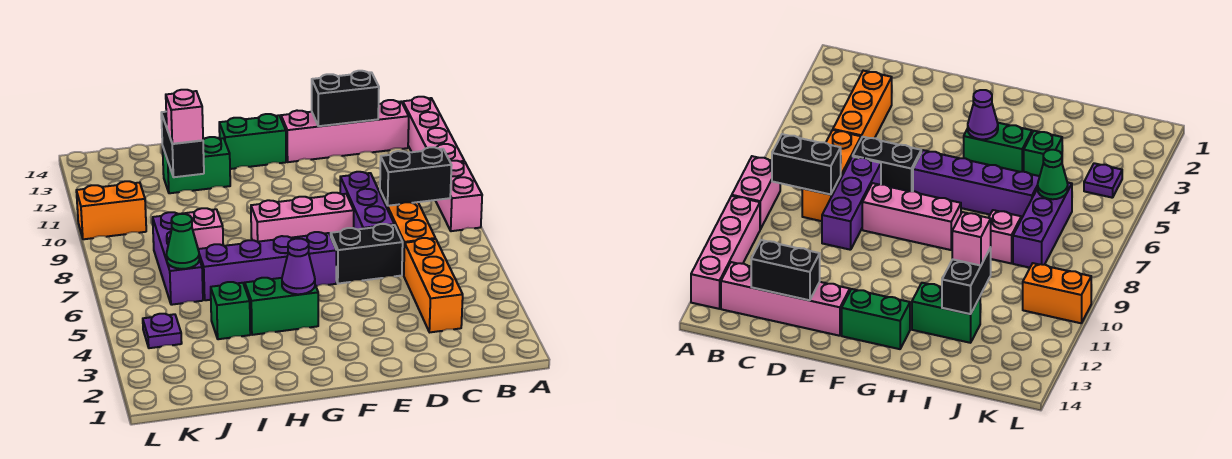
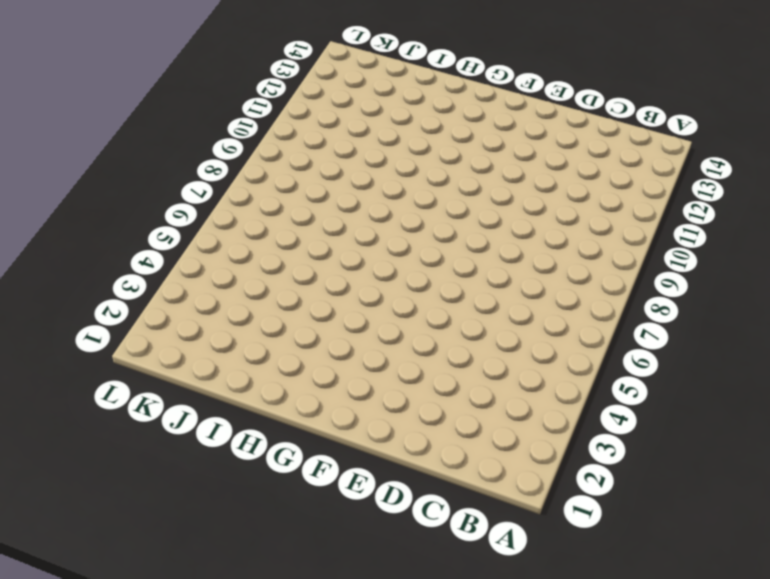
none -> pink 1x2 brick [435,161,482,231]
none -> pink 1x4 brick [403,97,464,162]
none -> pink 1x4 brick [281,100,409,162]

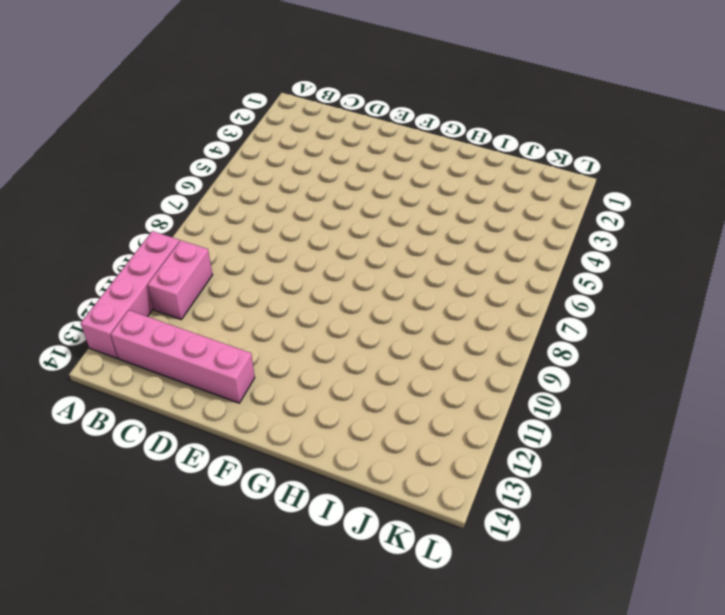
pink 1x2 brick [148,240,213,319] -> pink 1x2 brick moved to [435,161,482,231]
none -> orange 1x3 brick [404,238,463,332]
none -> orange 1x3 brick [380,191,435,275]
none -> black 1x2 brick [331,224,403,284]

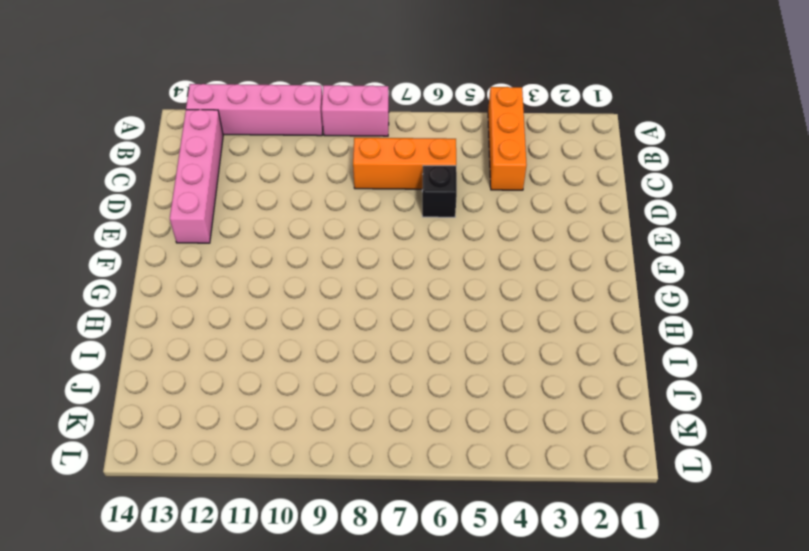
orange 1x3 brick [488,87,527,190] -> orange 1x3 brick turned to [404,238,463,332]
black 1x1 brick [422,166,457,217] -> black 1x2 brick [331,224,403,284]
none -> purple 1x3 brick [340,172,394,230]
none -> pink 1x3 brick [251,193,354,242]
none -> purple 1x4 brick [198,232,336,300]

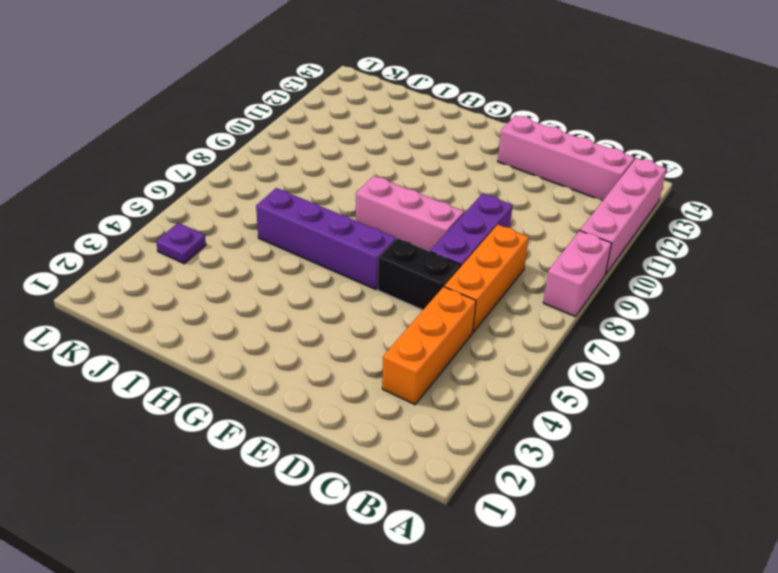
none -> green 1x2 brick [219,114,286,169]
none -> green 1x2 brick [245,278,318,335]
none -> green 1x2 brick [162,137,230,193]

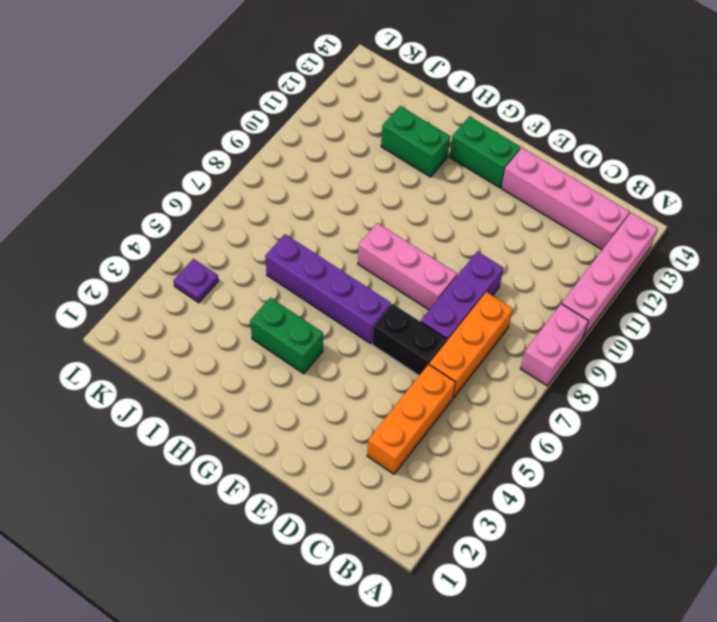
none -> green 1x1 brick [211,282,250,339]
none -> pink 1x1 brick [185,208,223,249]
none -> purple 1x3 brick [153,212,203,305]

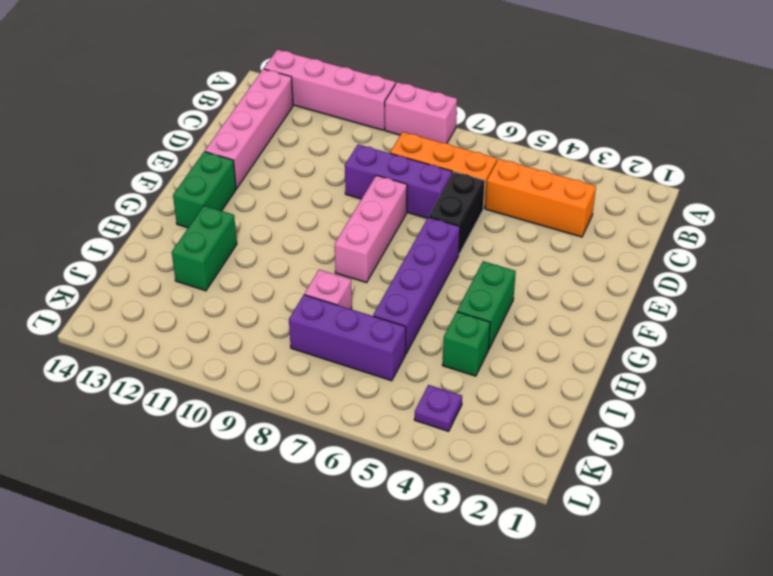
none -> orange 1x2 brick [76,181,146,239]
none -> black 1x2 brick [380,147,452,206]
none -> black 1x2 brick [312,71,379,126]

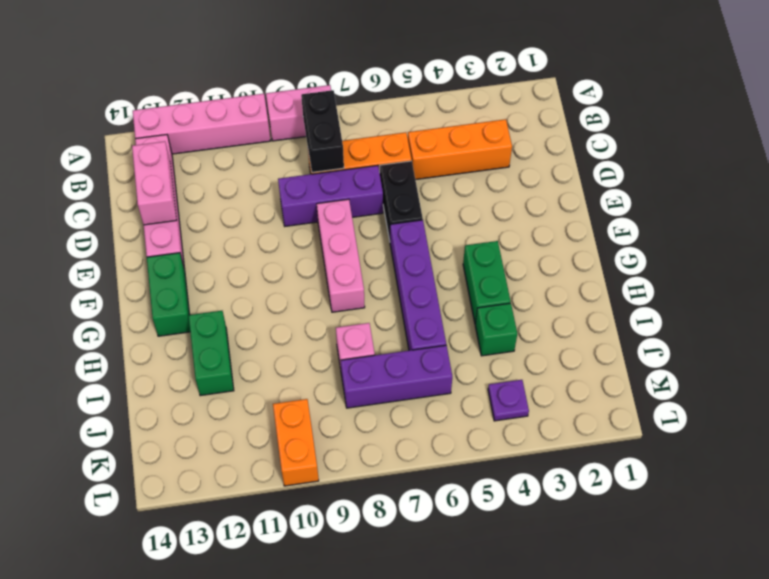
pink 1x2 brick [132,141,177,225] -> black 1x2 brick [312,71,379,126]
none -> purple 1x1 cone [282,239,315,294]
none -> black 1x2 brick [161,112,204,177]
none -> green 1x1 cone [167,214,199,269]

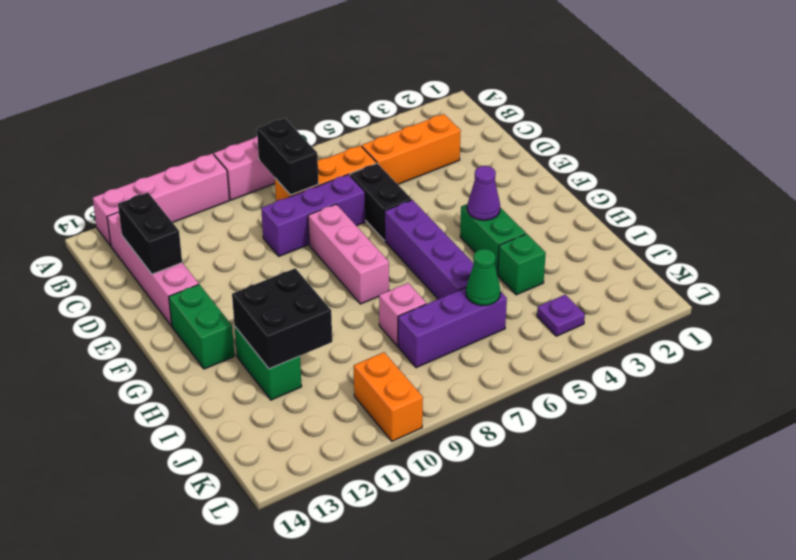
black 2x2 brick [232,268,332,369] -> black 1x2 brick [161,112,204,177]
none -> pink 1x1 brick [166,90,203,144]

